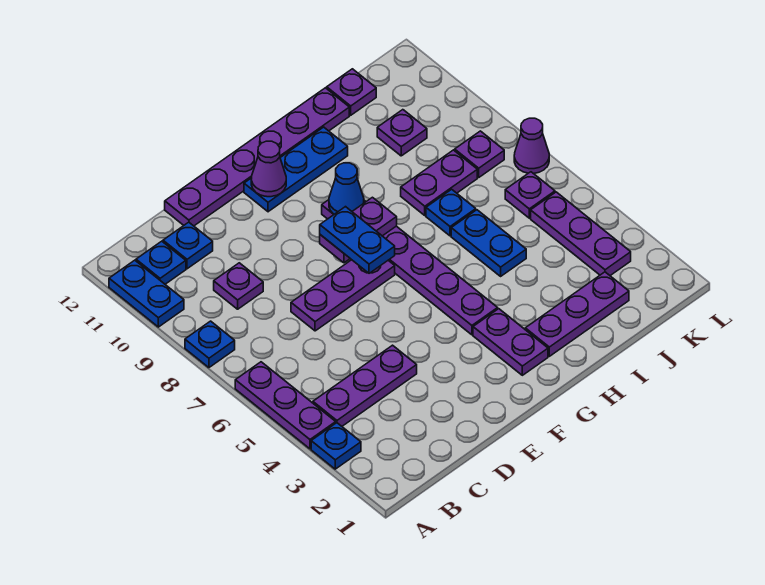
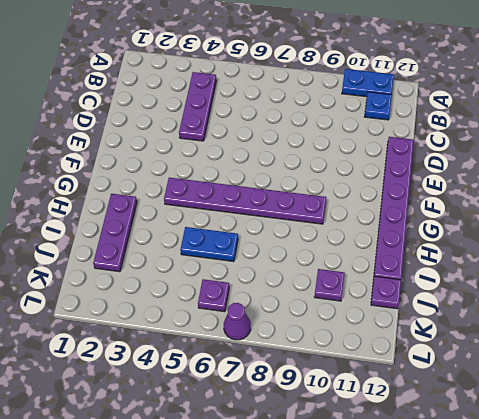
none -> blue 1x1 plate [311,423,361,469]
none -> purple 1x3 plate [235,362,336,449]
none -> blue 1x1 plate [185,321,235,368]

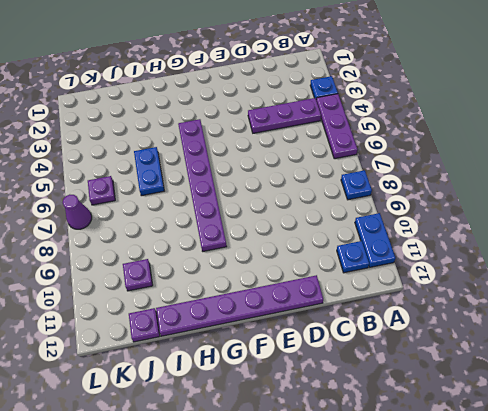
none -> purple 1x1 plate [214,263,263,309]
none -> blue 1x1 plate [163,222,213,269]
none -> purple 1x3 plate [291,260,395,331]

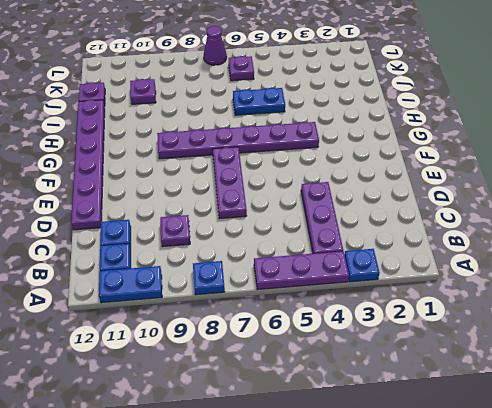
none -> blue 1x3 plate [244,127,348,212]
none -> purple 1x2 plate [473,309,548,375]
none -> purple 1x3 plate [525,272,629,356]

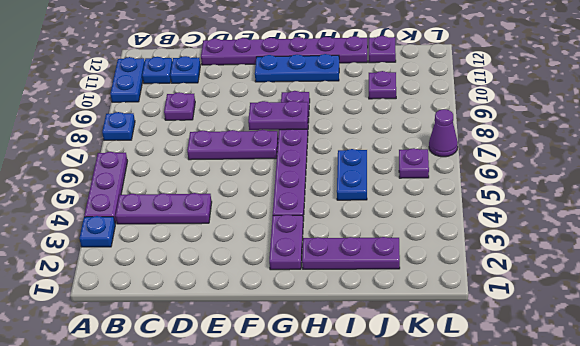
none -> blue 1x1 plate [426,189,476,236]
none -> purple 1x2 plate [401,150,477,215]
none -> purple 1x3 plate [531,192,631,276]

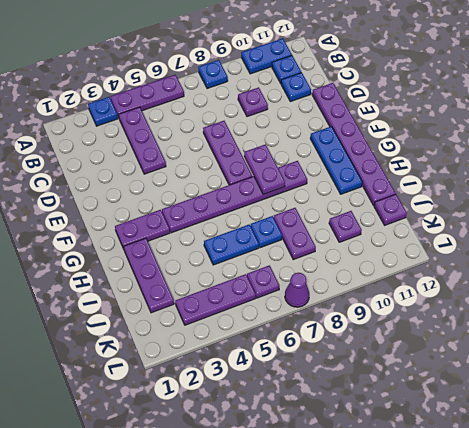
none -> purple 1x1 plate [455,131,504,177]
none -> purple 1x1 cone [251,141,286,197]
none -> blue 1x1 cone [329,163,364,214]

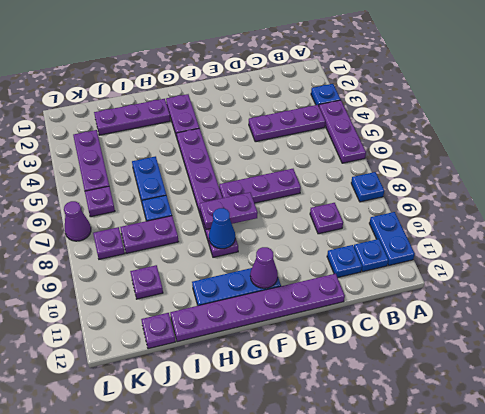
none -> blue 1x2 plate [320,207,395,273]

